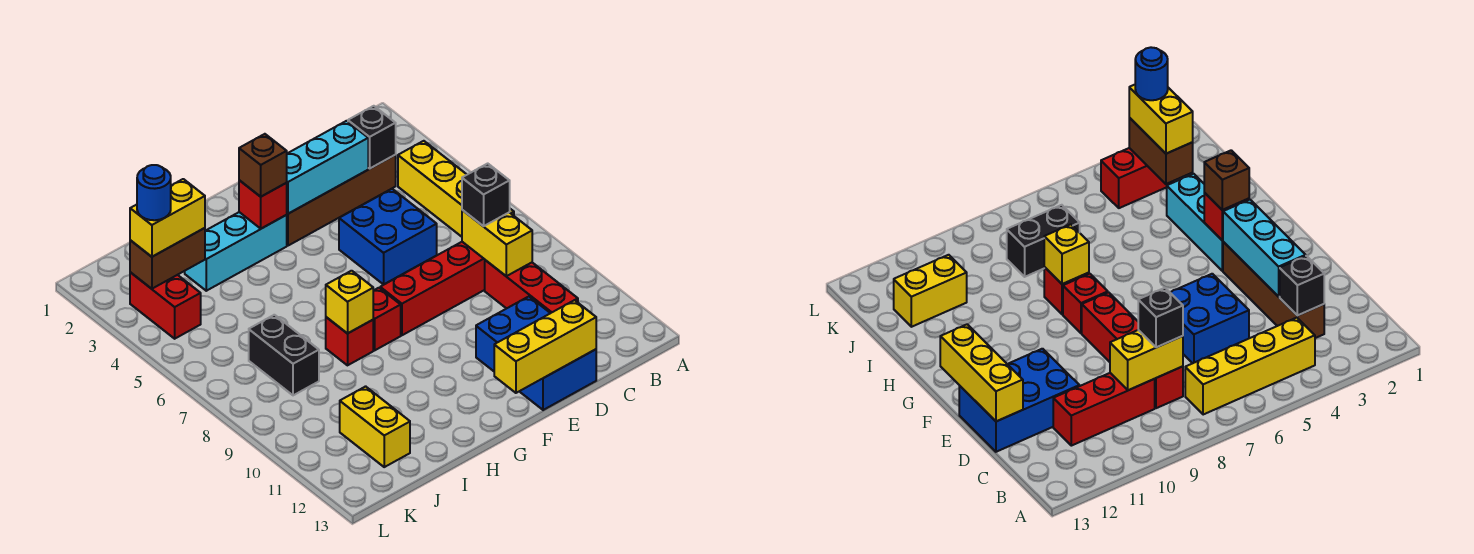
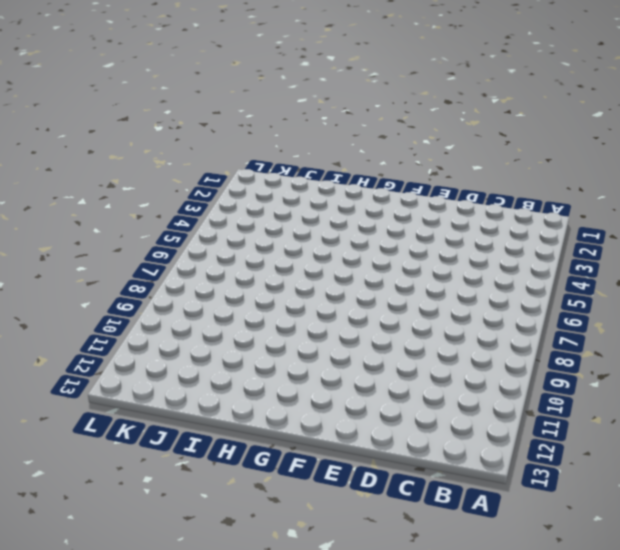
none -> yellow 1x4 brick [398,141,514,237]
none -> brown 1x4 brick [287,155,396,246]
none -> red 1x4 brick [380,242,485,335]

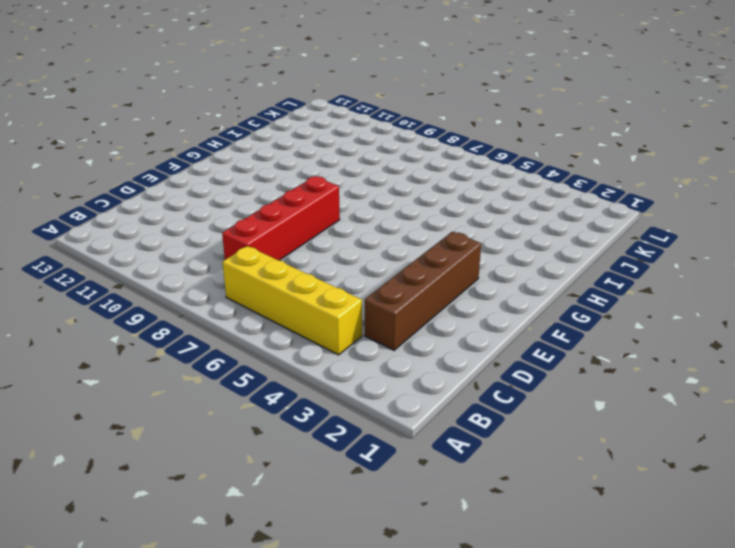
none -> red 1x3 brick [485,260,578,313]
none -> blue 2x2 brick [339,189,437,285]
none -> blue 2x3 brick [476,297,596,410]

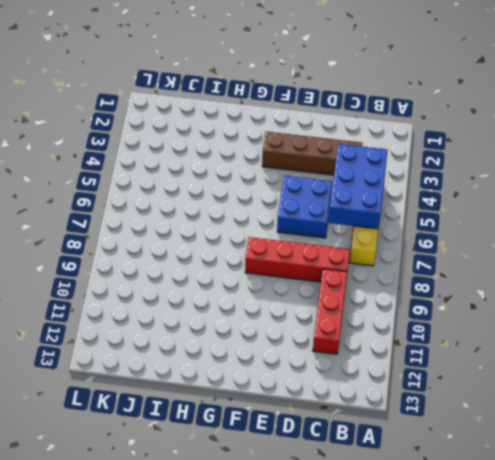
blue 2x3 brick [329,144,387,229] -> blue 2x3 brick moved to [476,297,596,410]
none -> cyan 1x3 brick [185,212,287,291]
none -> red 1x1 brick [373,288,401,350]
none -> red 1x1 brick [326,317,373,365]

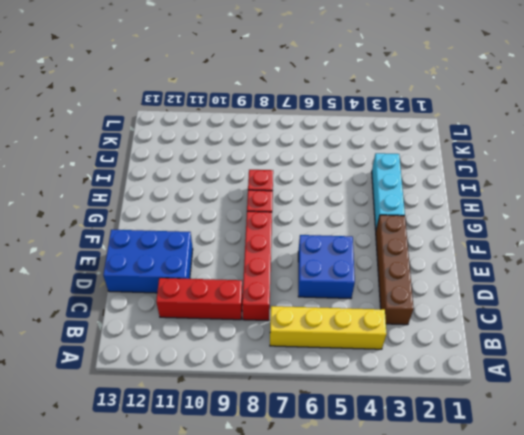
none -> black 1x2 brick [249,315,319,395]
none -> yellow 1x2 brick [340,386,410,467]
none -> red 1x2 brick [130,272,201,339]

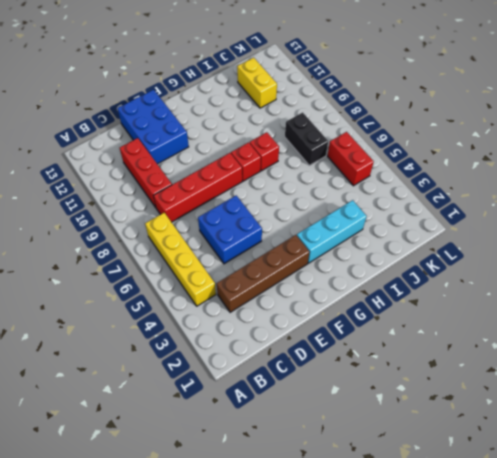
red 1x2 brick [327,132,374,186] -> red 1x2 brick moved to [130,272,201,339]
none -> black 1x1 brick [348,106,396,168]
none -> yellow 1x2 brick [462,210,532,276]
none -> cyan 1x3 brick [287,121,368,214]

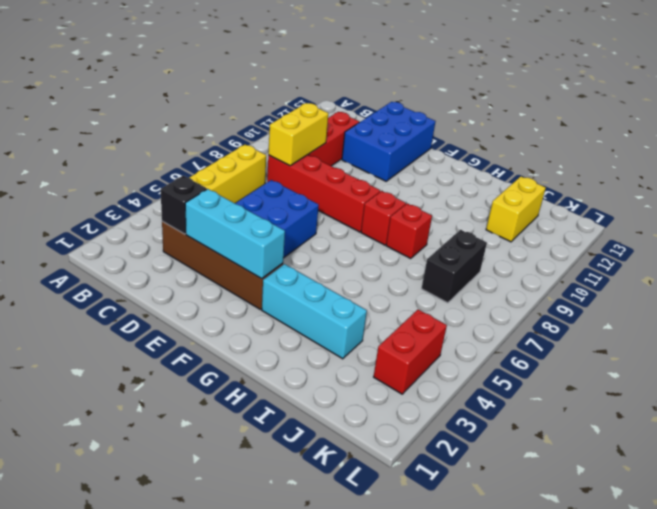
none -> yellow 1x3 brick [494,300,596,393]
none -> red 1x1 brick [239,180,287,229]
none -> yellow 1x1 brick [326,271,373,334]

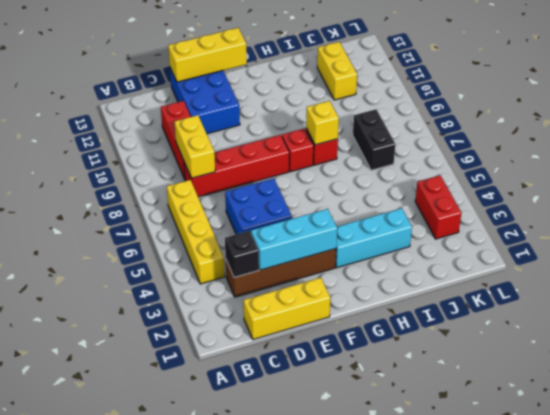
yellow 1x3 brick [244,278,330,339] -> none
none -> red 1x1 brick [239,180,287,229]
none -> brown 1x2 brick [130,228,205,289]
none -> black 1x1 brick [462,163,510,226]

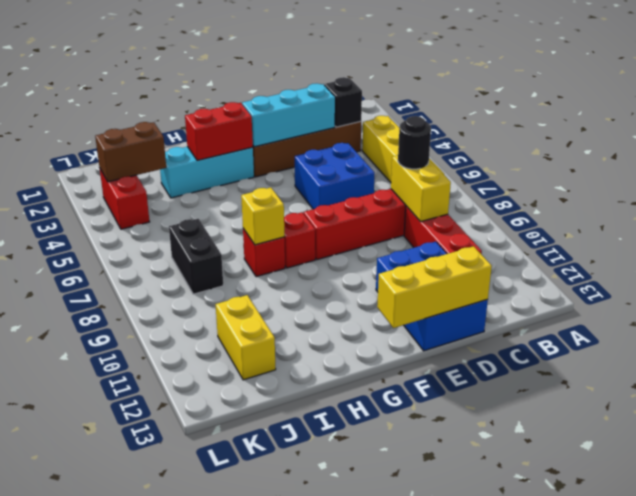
black 1x1 round brick [398,116,431,169] -> black 1x1 brick [462,163,510,226]
red 1x2 brick [185,102,253,161] -> red 1x1 brick [239,180,287,229]
none -> brown 1x1 brick [239,134,287,197]
none -> yellow 1x2 brick [130,179,205,257]
none -> blue 1x1 round brick [137,165,171,220]

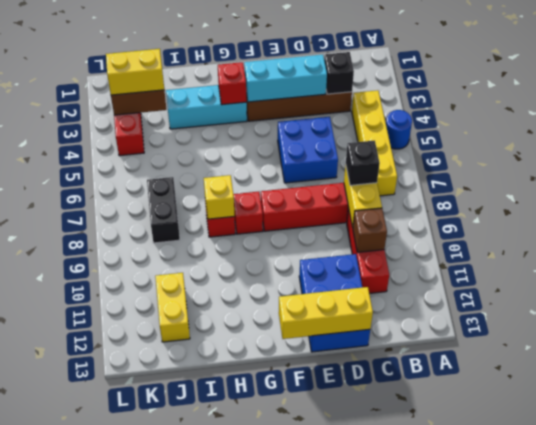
blue 1x1 round brick [386,110,412,149] -> blue 1x1 round brick moved to [137,165,171,220]
brown 1x1 brick [353,208,387,252] -> brown 1x1 brick moved to [239,134,287,197]

